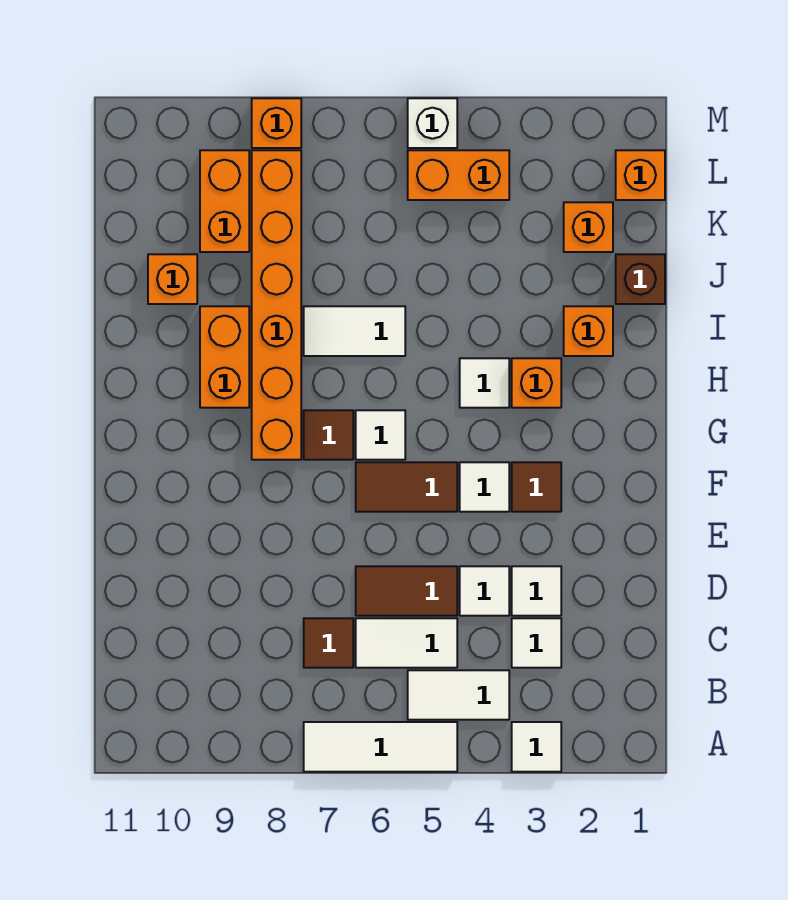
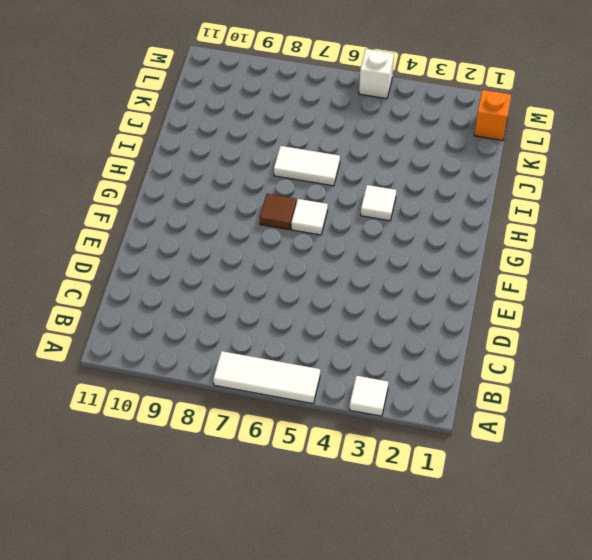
none -> white 1x2 tile [408,670,509,720]
none -> white 1x1 tile [512,618,561,668]
none -> white 1x2 tile [356,618,457,668]

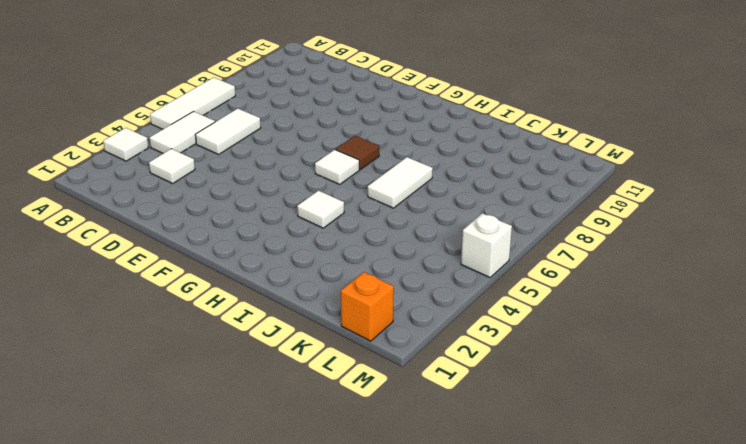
none -> brown 1x1 tile [304,618,353,668]
none -> white 1x1 tile [512,566,561,616]
none -> white 1x1 tile [460,566,509,616]

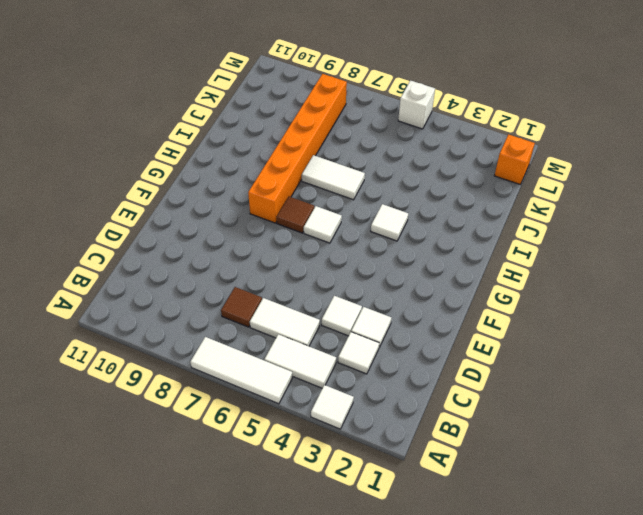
none -> brown 1x2 tile [356,566,457,616]
none -> brown 1x1 tile [512,462,561,512]
none -> white 1x1 tile [460,462,509,512]

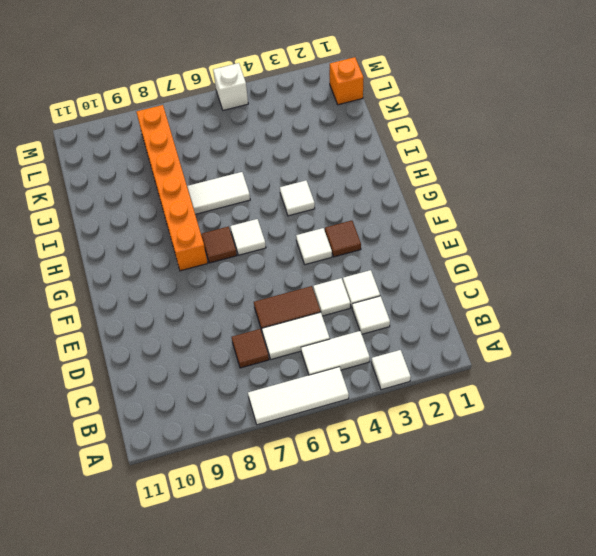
none -> brown 1x2 tile [356,462,457,512]
none -> orange 1x1 brick [512,358,561,408]
none -> orange 1x2 brick [200,306,249,408]

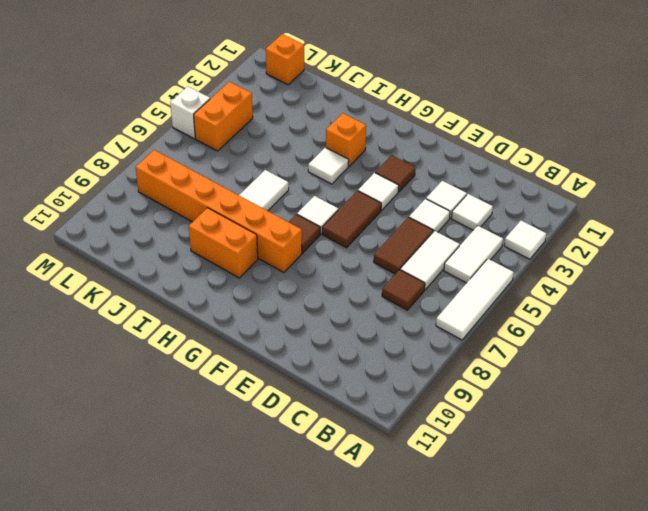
none -> orange 1x1 brick [564,306,613,356]
none -> brown 1x1 brick [616,254,665,304]
none -> orange 1x1 brick [148,254,197,304]

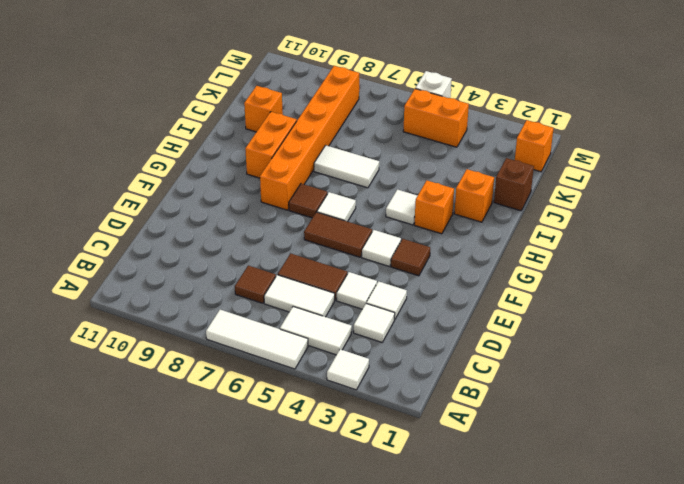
none -> orange 1x1 brick [564,202,613,252]
none -> orange 1x2 brick [200,150,249,252]
none -> orange 1x1 brick [252,98,301,148]

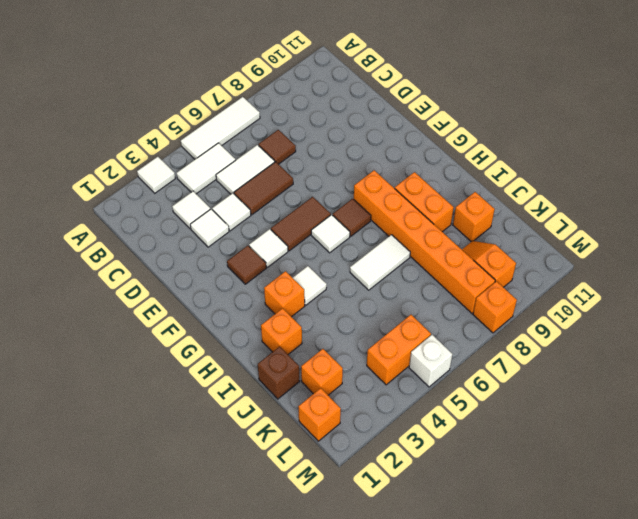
orange 1x2 slope [462,241,516,287] -> orange 1x2 brick [200,150,249,252]

